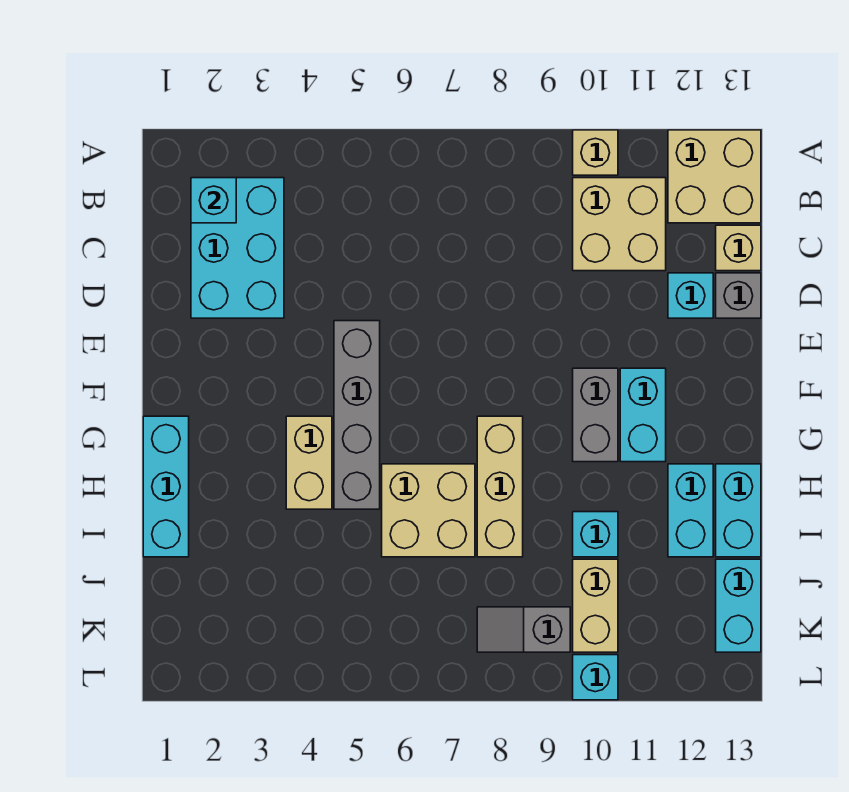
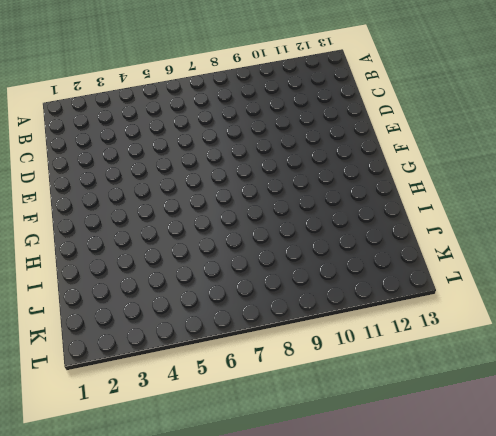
none -> tan 1x1 brick [573,130,618,175]
none -> tan 2x2 brick [668,130,761,223]
none -> cyan 2x3 brick [191,178,284,318]

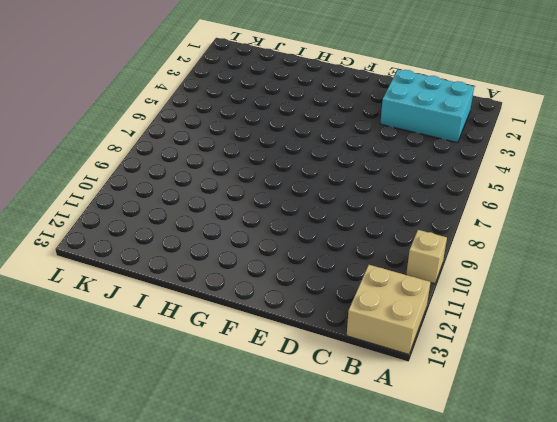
none -> tan 2x2 brick [573,178,666,271]
none -> tan 1x1 brick [716,225,761,271]
none -> cyan 1x1 brick [668,273,713,318]

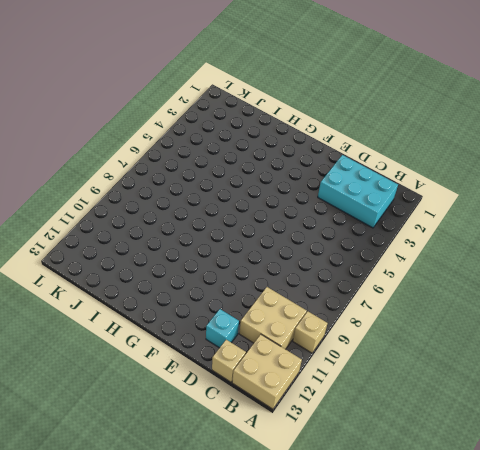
none -> grey 1x1 brick [716,273,761,318]
none -> grey 1x4 brick [334,321,380,509]
none -> grey 1x2 brick [573,368,618,462]

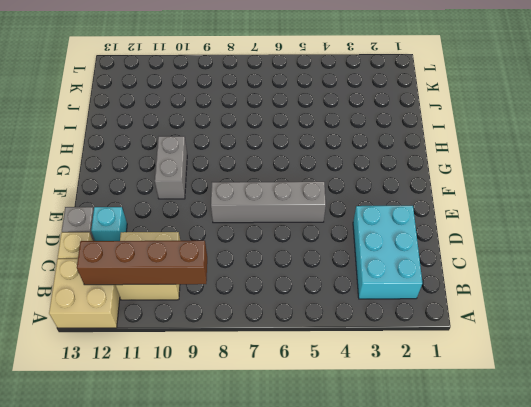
brown 1x4 brick [77,241,207,285] -> none
grey 1x4 brick [211,182,326,223] -> grey 1x4 brick turned to [334,321,380,509]
none -> tan 1x1 brick [573,130,618,175]
none -> cyan 1x2 brick [620,368,666,462]
none -> cyan 1x3 brick [143,416,189,557]

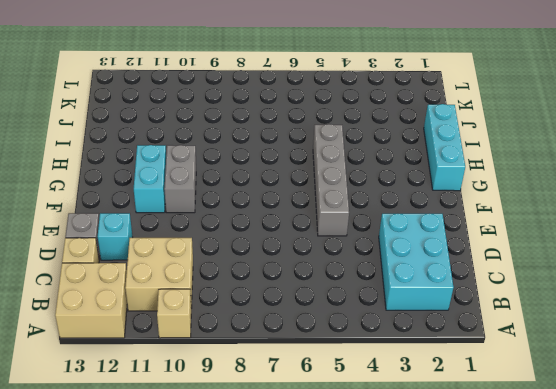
none -> tan 1x2 brick [286,416,332,509]
none -> tan 1x3 brick [477,416,523,557]
none -> tan 2x2 brick [382,464,475,557]

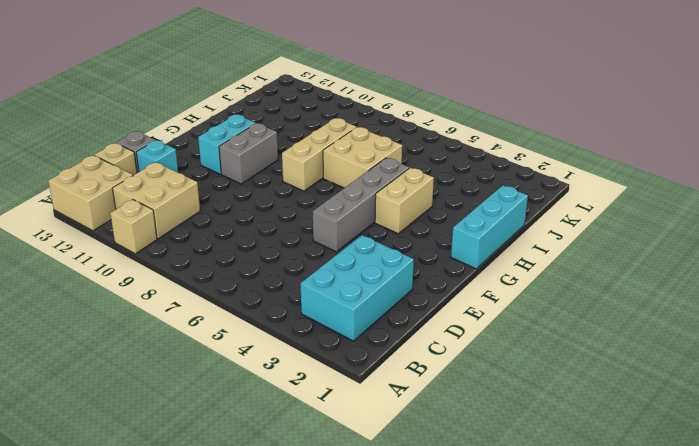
none -> cyan 1x2 brick [668,464,713,557]
none -> cyan 1x2 brick [716,464,761,557]
none -> cyan 1x1 brick [573,512,618,557]

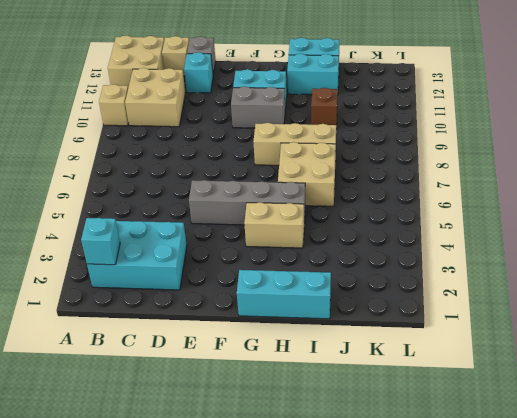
brown 1x1 brick [311,88,338,129] -> cyan 1x1 brick [573,512,618,557]
none -> tan 1x2 brick [573,559,618,652]
none -> cyan 1x2 brick [716,559,761,652]
none -> grey 1x2 slope [477,607,570,652]

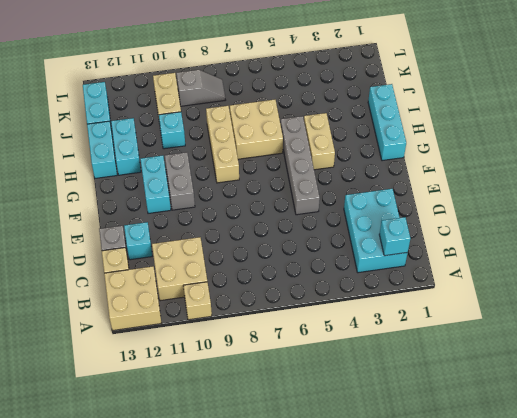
none -> cyan 1x1 brick [573,655,618,700]

